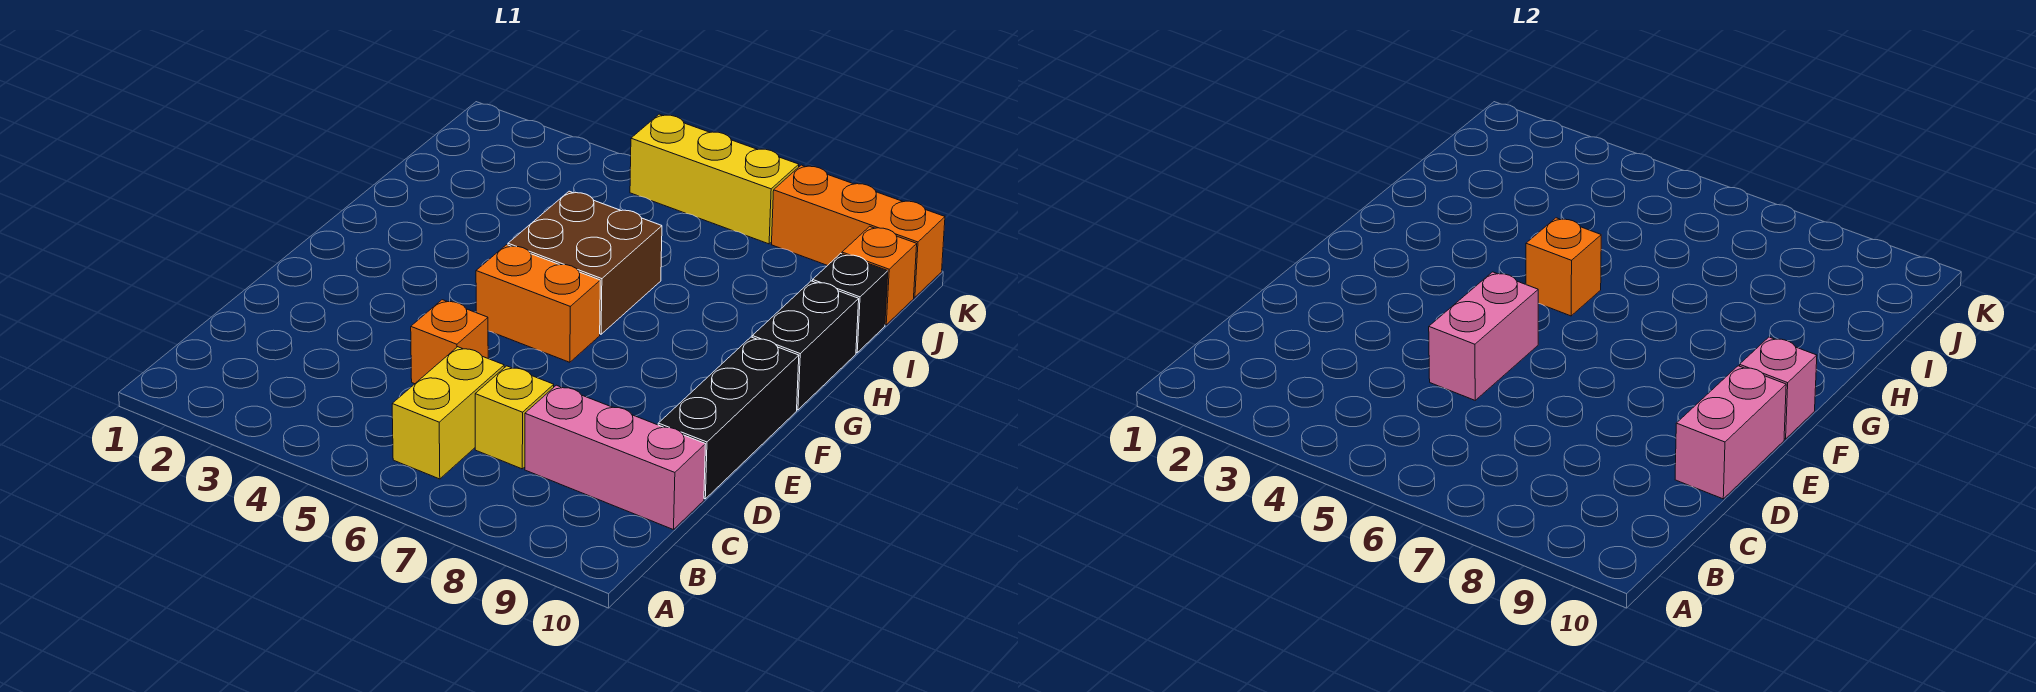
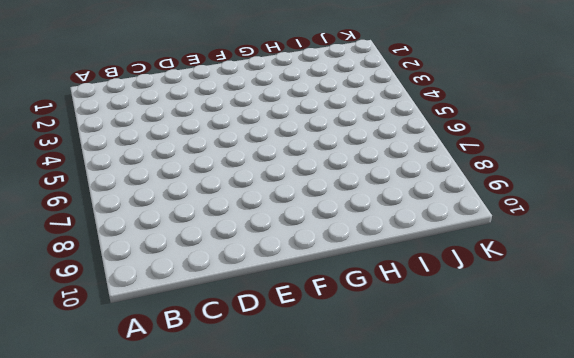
none -> yellow 1x2 brick [392,347,504,479]
none -> yellow 1x1 brick [475,366,554,469]
none -> pink 1x3 brick [525,385,705,530]

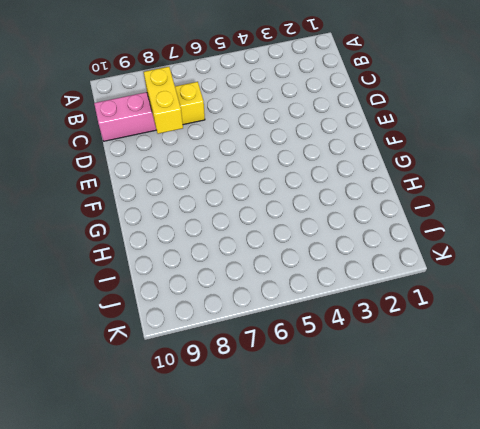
yellow 1x2 brick [144,67,183,134] -> yellow 1x2 brick moved to [392,347,504,479]
none -> orange 1x1 brick [411,300,488,384]
none -> black 1x3 brick [658,337,799,499]
none -> orange 1x2 brick [476,245,600,362]

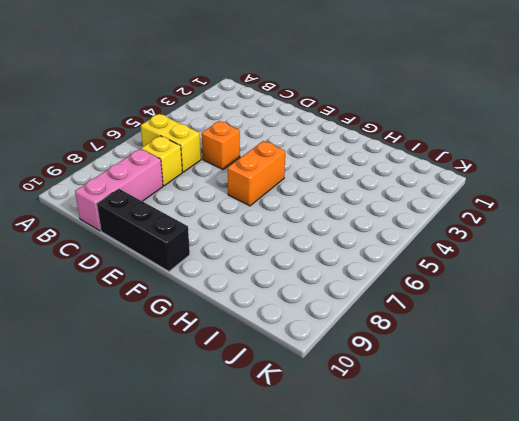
none -> brown 2x2 brick [508,191,662,334]
none -> black 1x2 brick [752,281,859,410]
none -> black 1x1 brick [813,253,888,353]

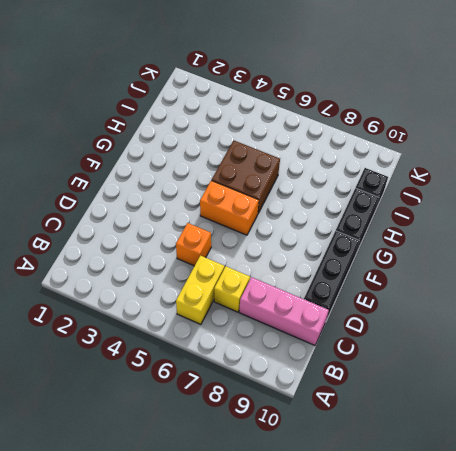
none -> orange 1x1 brick [842,226,917,325]
none -> yellow 1x3 brick [630,114,799,244]
none -> orange 1x3 brick [772,165,945,297]

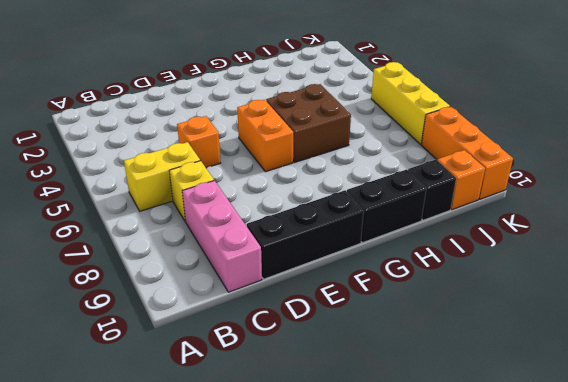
none -> pink 1x2 brick [1429,272,1538,400]
none -> pink 1x2 brick [1675,366,1786,499]
none -> pink 1x1 brick [1740,337,1817,439]

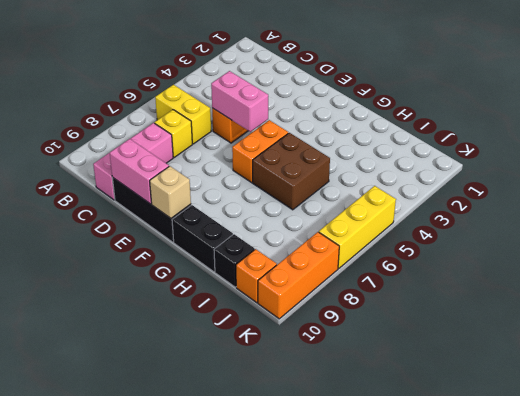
tan 1x1 brick [150,166,191,218] -> pink 1x1 brick [1740,337,1817,439]
none -> orange 1x1 brick [1526,218,1601,316]

